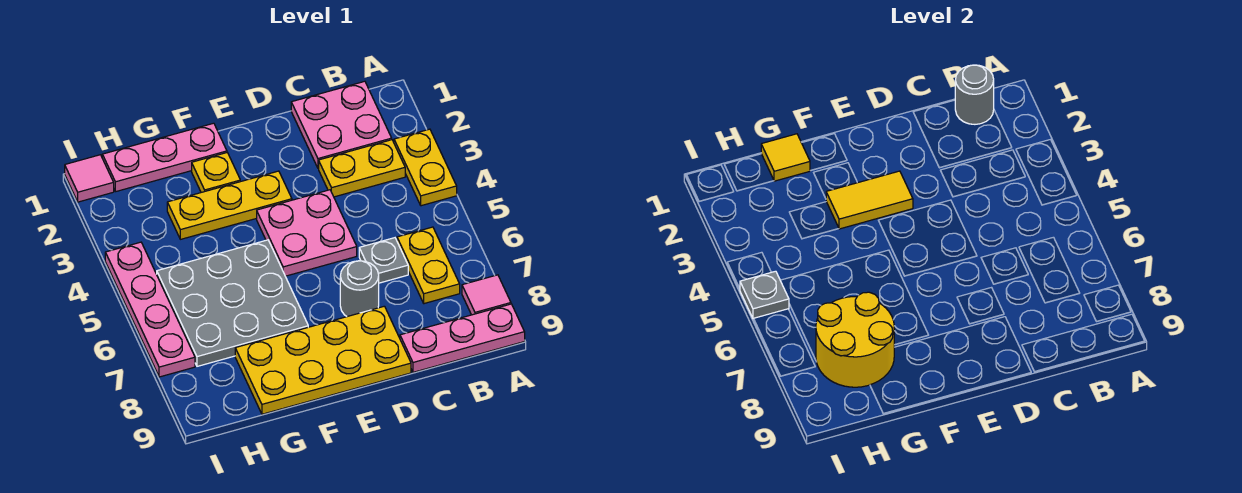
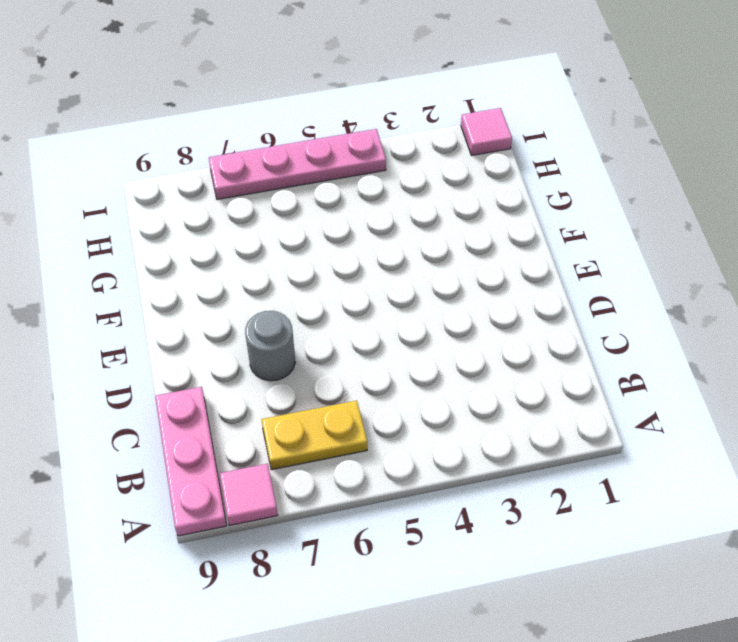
none -> yellow 1x2 plate [394,129,457,206]
none -> pink 2x2 plate [291,81,392,168]
none -> yellow 1x2 plate [319,140,405,197]

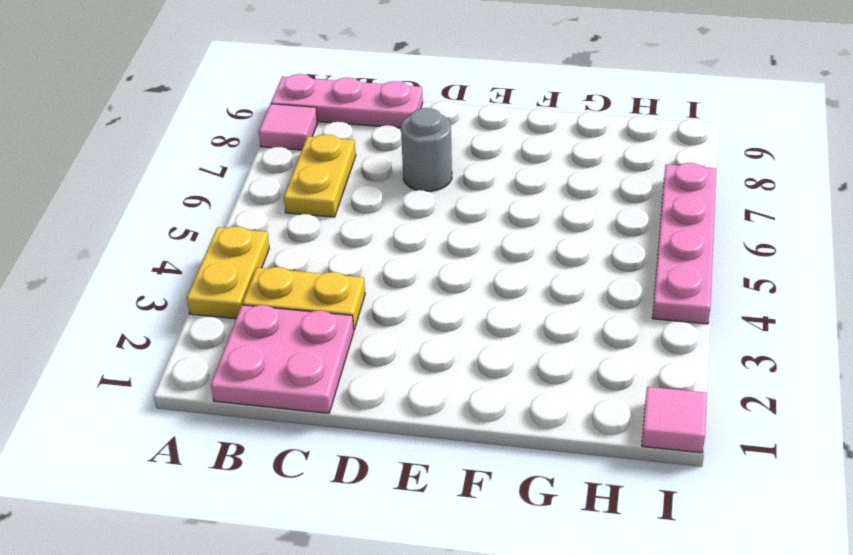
none -> grey 1x1 plate [359,238,408,283]
none -> pink 2x2 plate [257,190,357,276]
none -> yellow 2x4 plate [235,306,411,414]

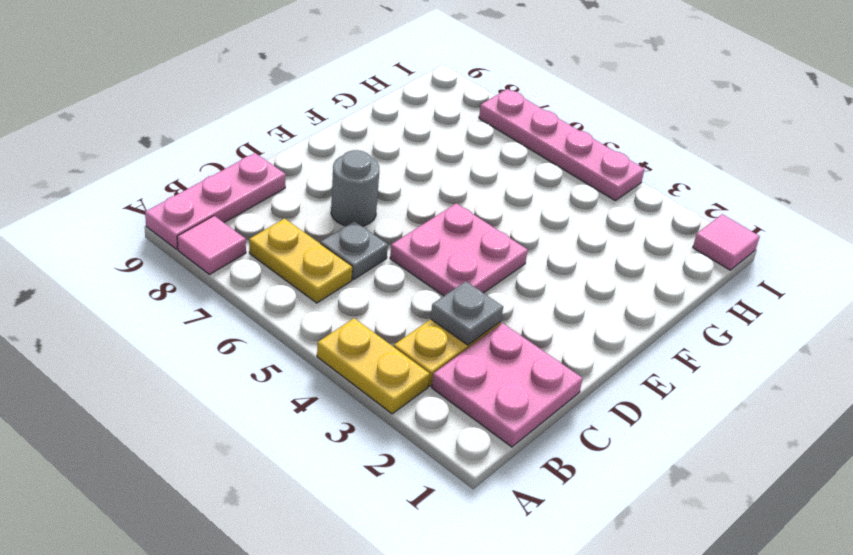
grey 1x1 plate [431,281,503,345] -> grey 1x1 plate moved to [740,271,789,319]
none -> yellow 2x4 plate [235,306,411,414]
none -> yellow 1x3 plate [167,171,292,239]
none -> pink 1x3 plate [102,123,227,192]

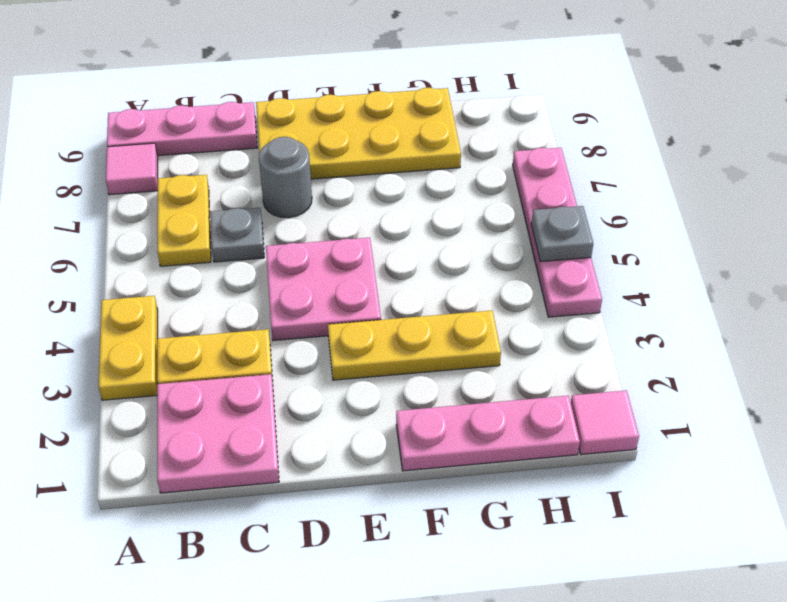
none -> yellow 1x1 plate [192,153,240,192]
none -> grey 3x3 plate [157,240,308,366]
none -> grey 1x1 round brick [955,65,994,124]

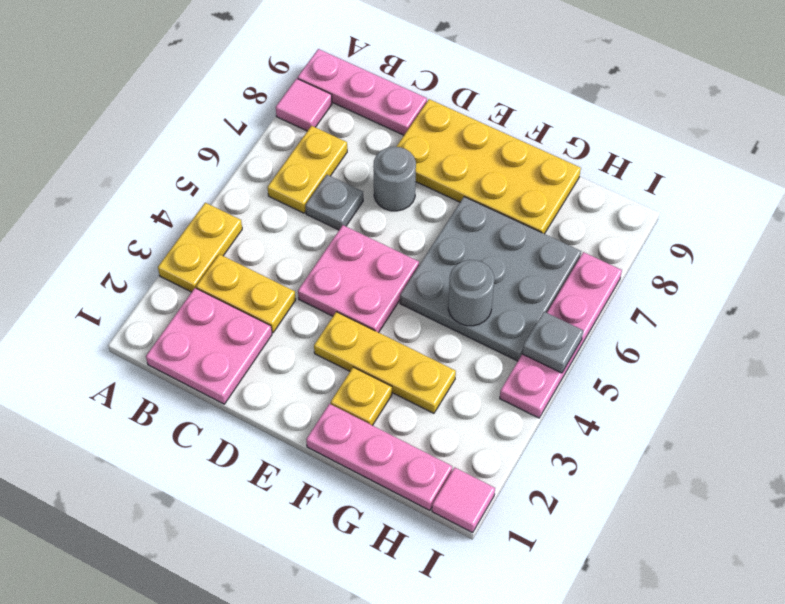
grey 1x1 round brick [448,260,494,326] -> grey 1x1 round brick moved to [955,65,994,124]
none -> yellow 1x2 tile [826,171,913,229]
none -> yellow 1x1 tile [761,134,810,181]
none -> yellow 2x2 round brick [816,292,894,387]

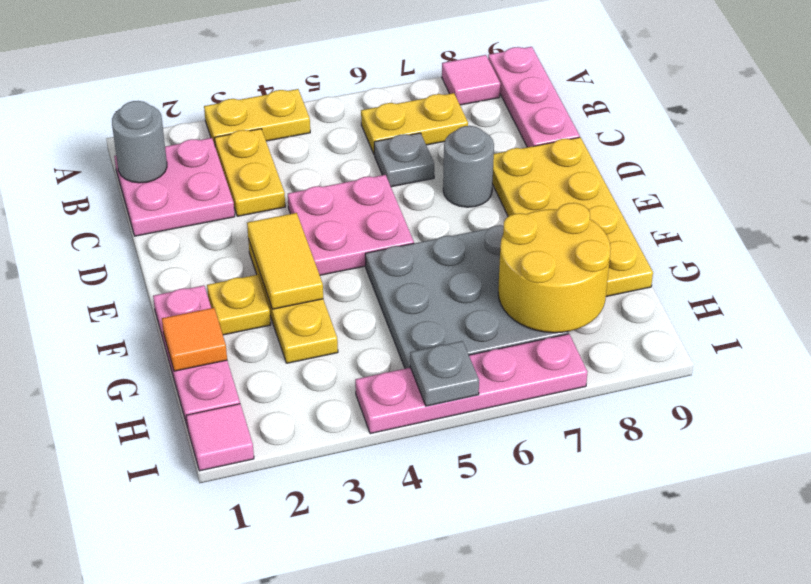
orange 1x1 tile [162,308,227,371] -> yellow 1x1 tile [761,134,810,181]

